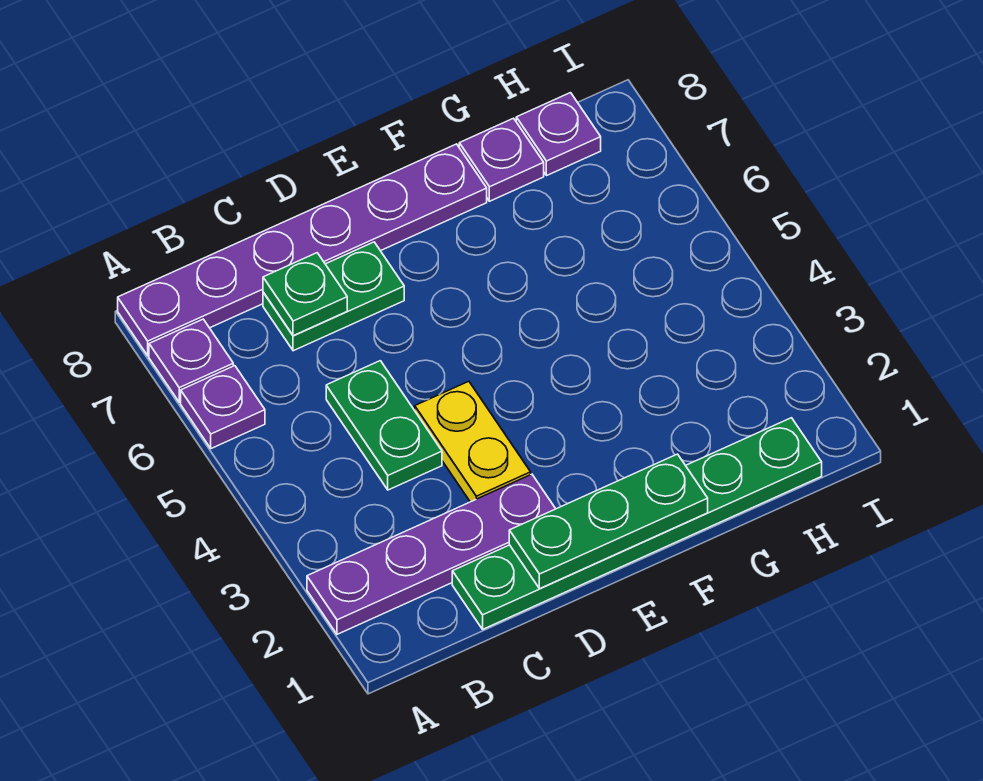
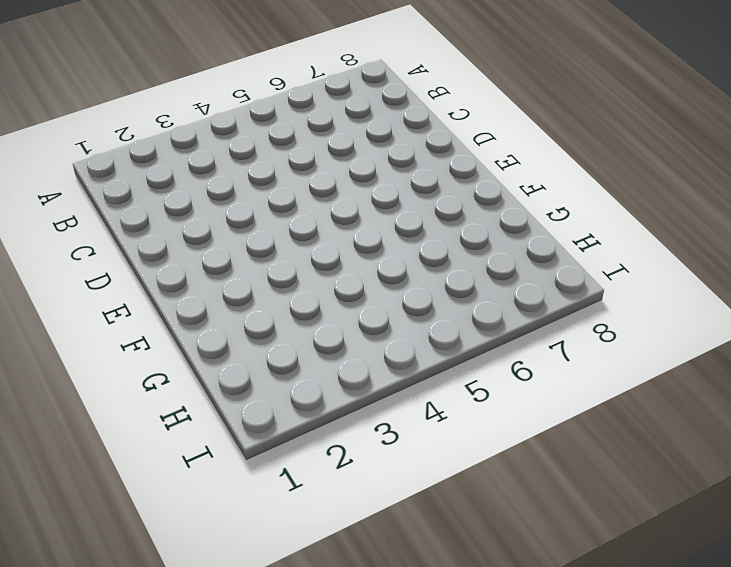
none -> purple 1x4 plate [307,474,555,634]
none -> purple 1x1 plate [181,366,265,448]
none -> purple 1x1 plate [149,319,233,402]

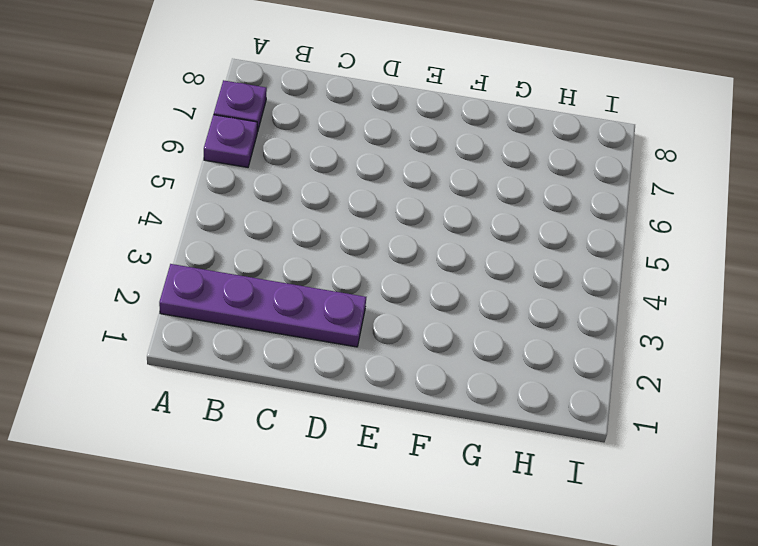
none -> purple 1x6 plate [118,144,487,356]
none -> green 1x6 plate [452,418,822,629]
none -> green 1x2 plate [326,361,442,490]

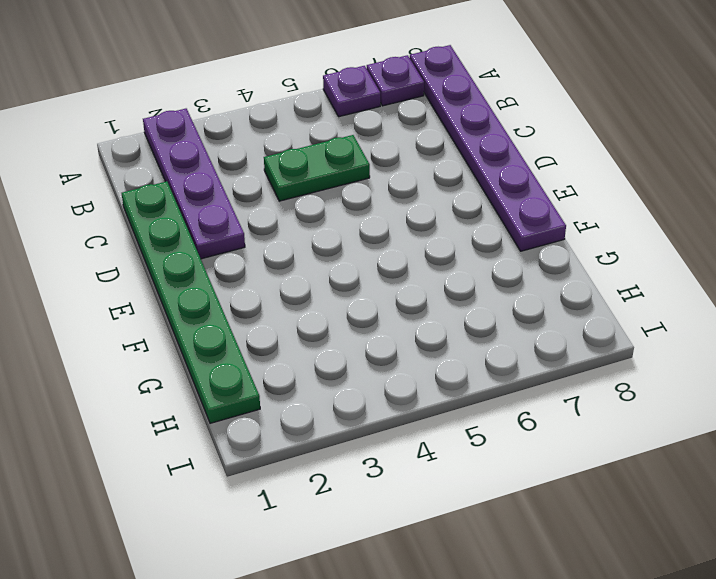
none -> green 1x2 plate [263,242,404,351]
none -> yellow 1x2 plate [415,381,531,502]
none -> purple 1x1 plate [459,118,544,201]

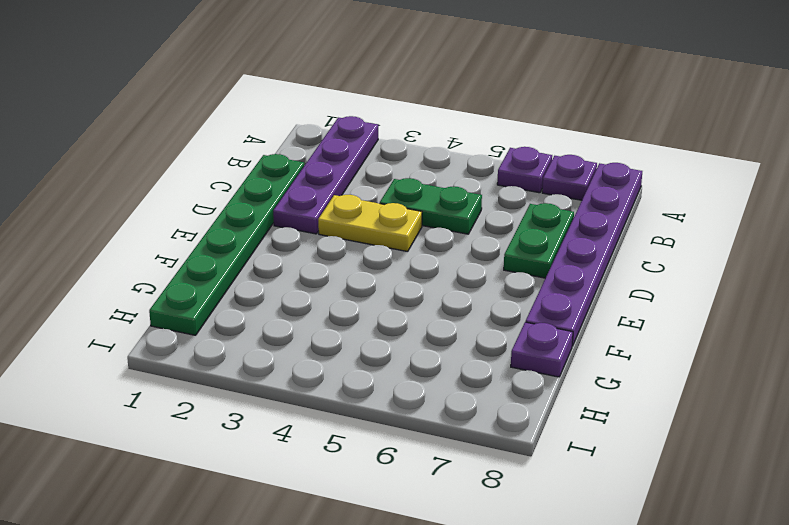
none -> purple 1x1 plate [516,93,601,176]
none -> green 1x1 plate [263,253,347,336]
none -> green 1x3 plate [509,454,708,589]

